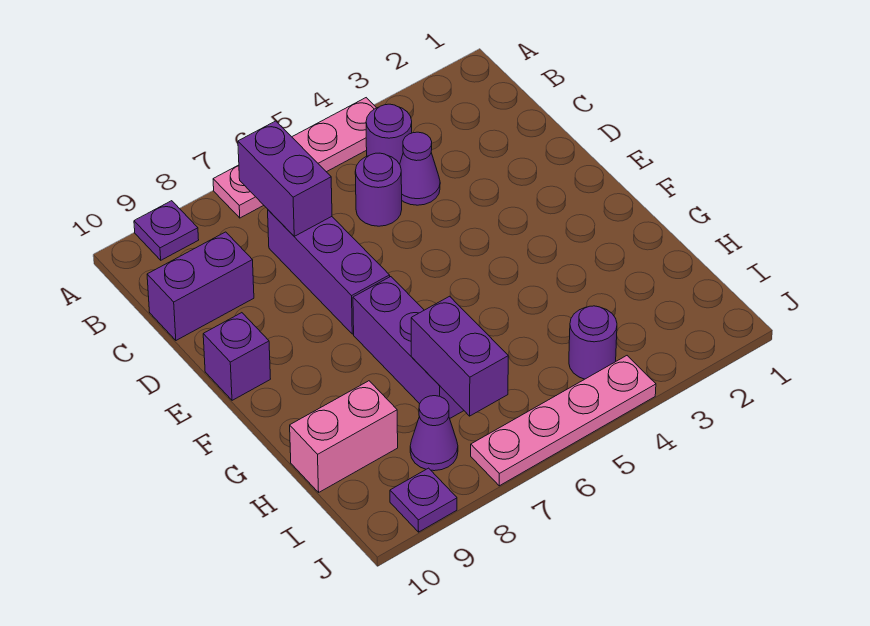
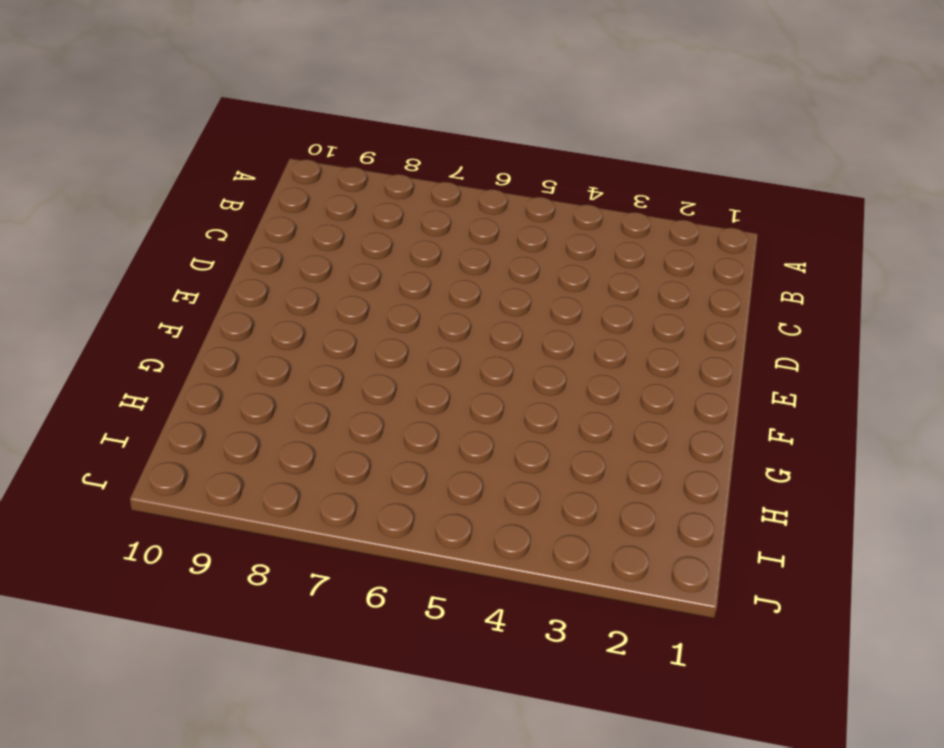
none -> pink 1x4 plate [213,98,376,218]
none -> purple 1x1 plate [134,201,199,260]
none -> purple 1x1 round brick [366,104,412,164]

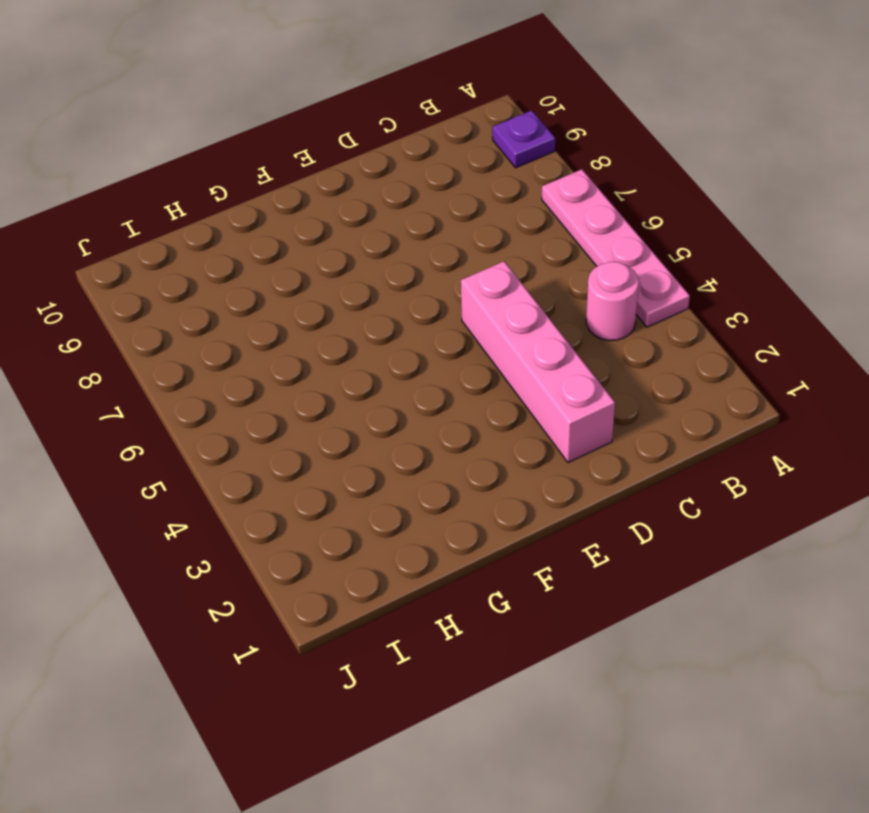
pink 1x1 round brick [586,262,639,340] -> purple 1x1 round brick [366,104,412,164]
pink 1x4 brick [461,261,615,463] -> none
none -> purple 1x1 cone [400,132,440,205]
none -> purple 1x1 round brick [355,153,402,226]
none -> purple 1x3 brick [268,210,390,334]

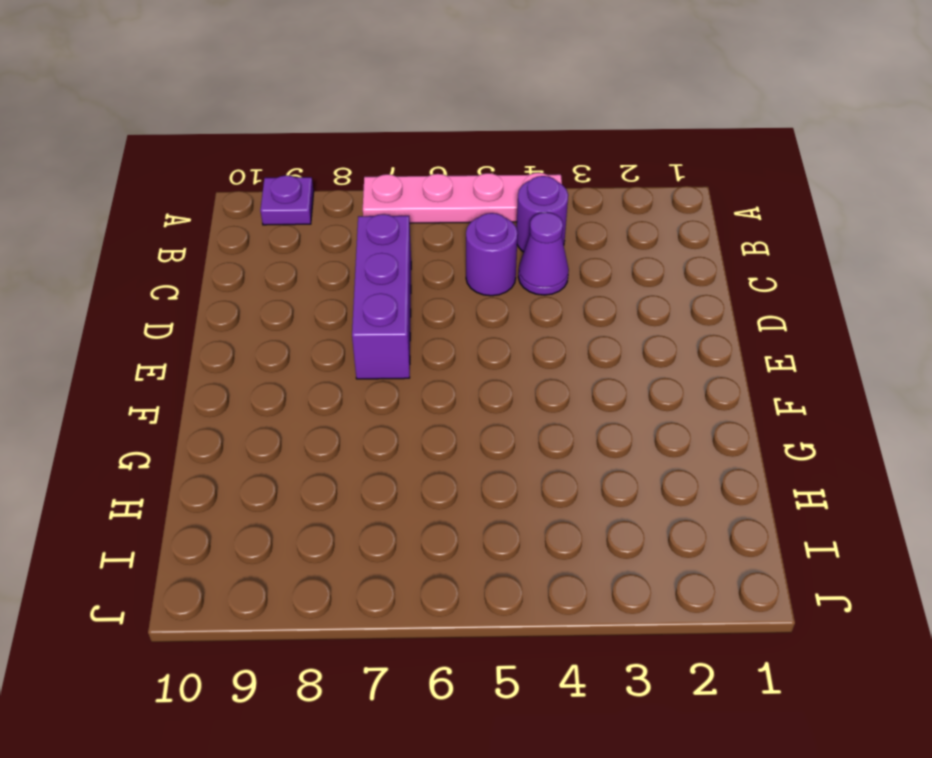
none -> purple 1x2 brick [147,232,254,340]
none -> purple 1x1 brick [203,313,270,400]
none -> purple 1x3 brick [353,277,464,418]

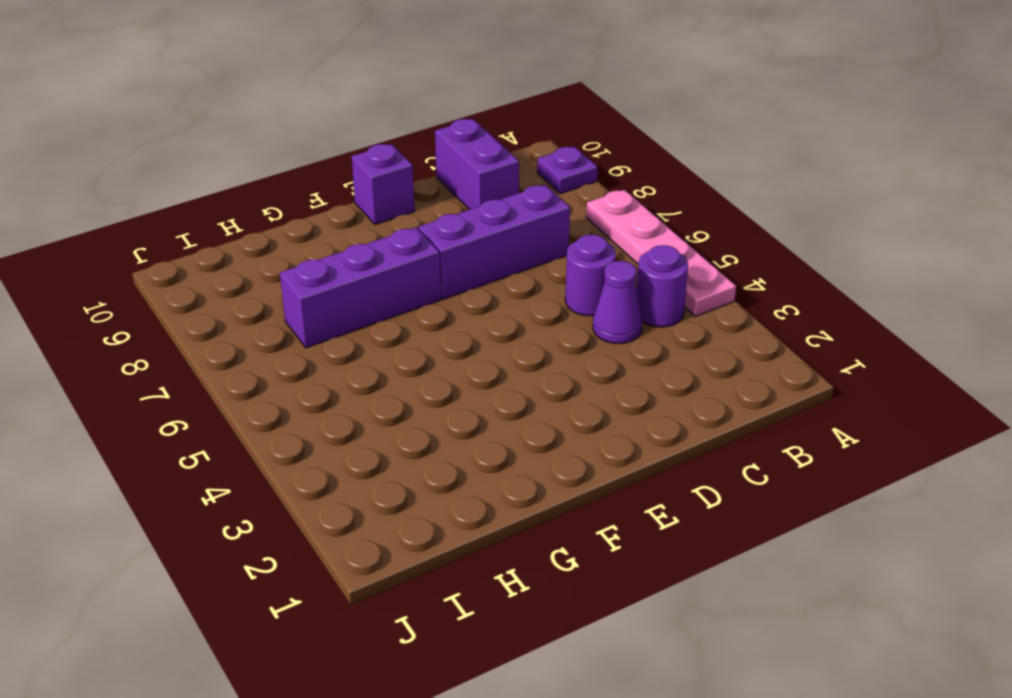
none -> pink 1x2 brick [290,381,398,492]
none -> purple 1x1 round brick [569,306,617,379]
none -> purple 1x1 cone [410,396,458,471]

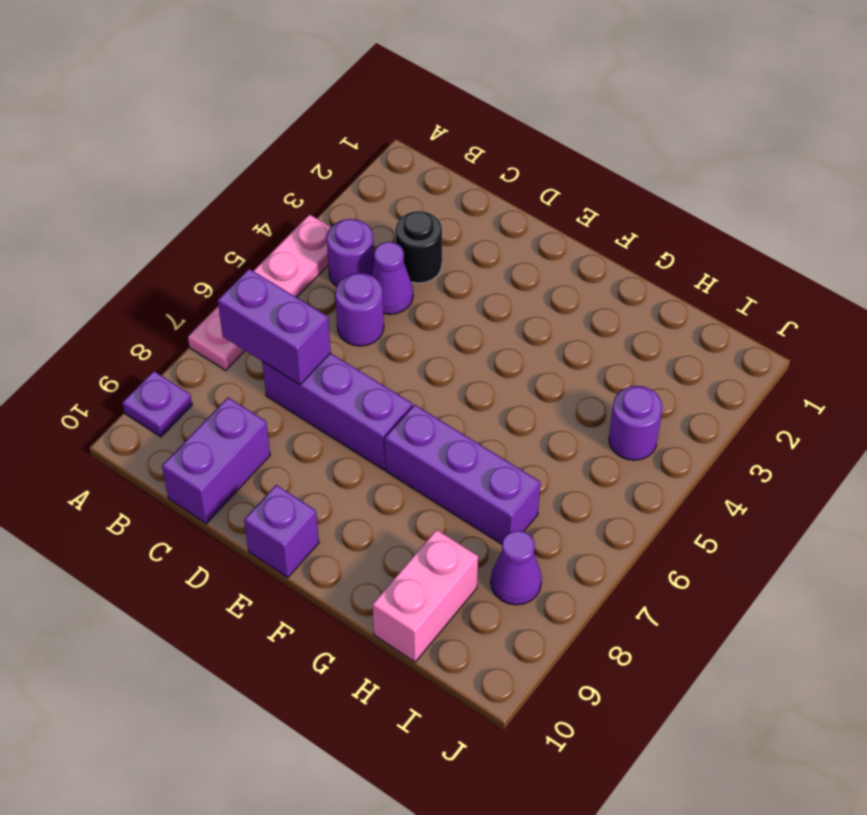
black 1x1 round brick [395,211,442,283] -> none
none -> pink 1x4 plate [471,356,656,486]
none -> purple 1x1 plate [390,468,457,532]
none -> purple 1x2 brick [411,296,508,416]

